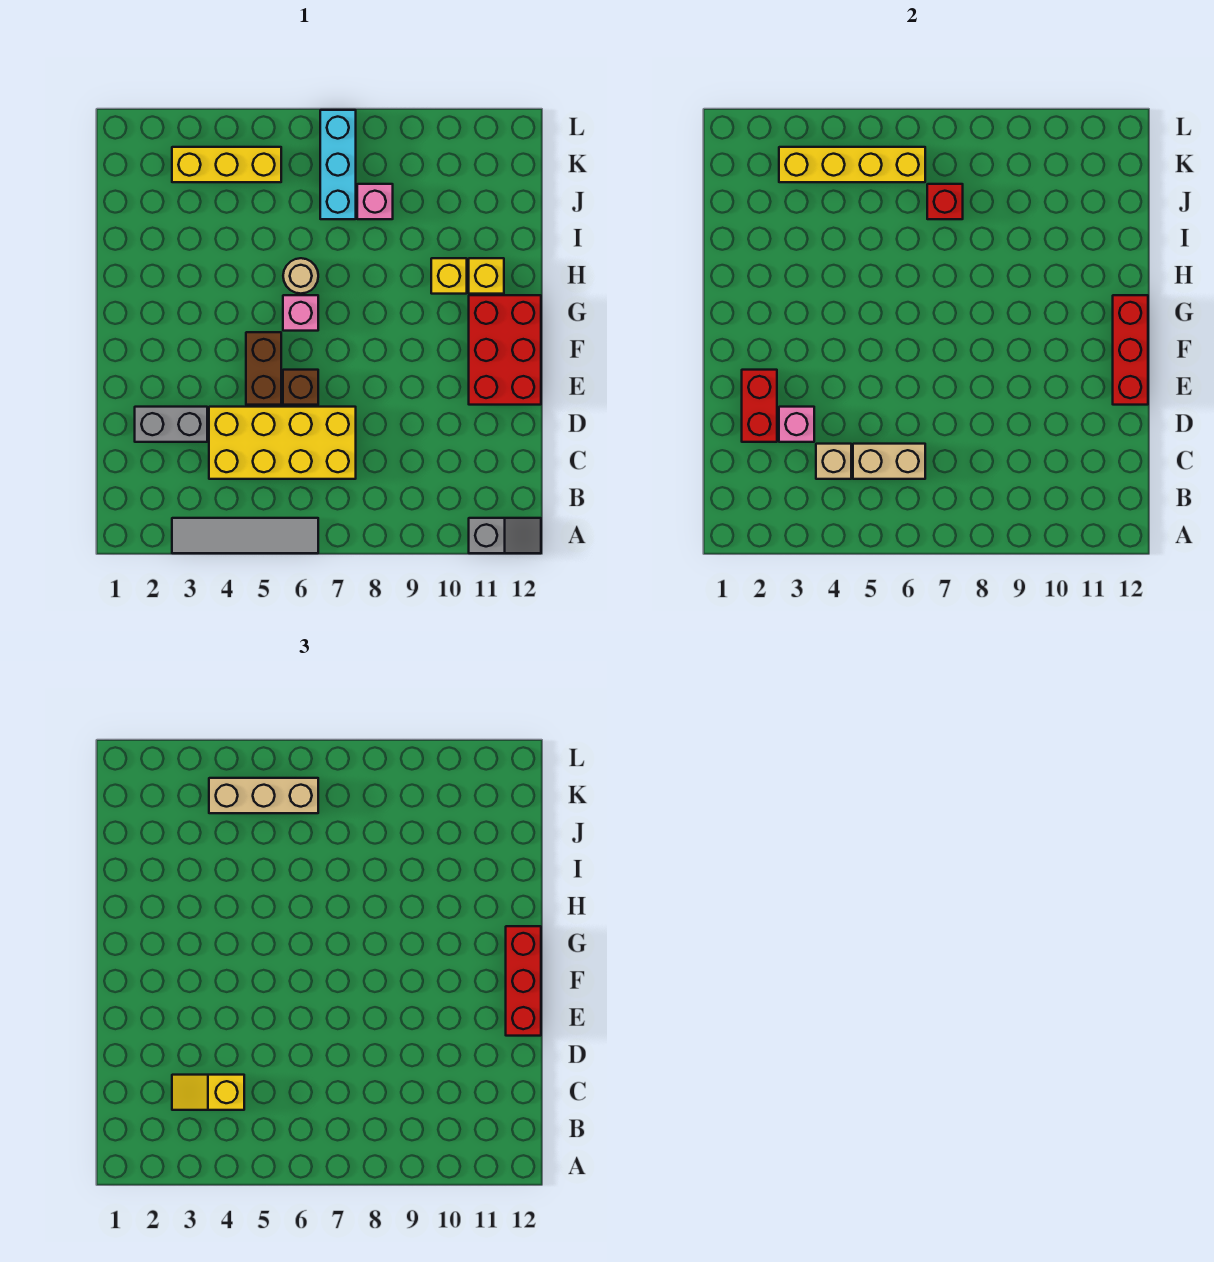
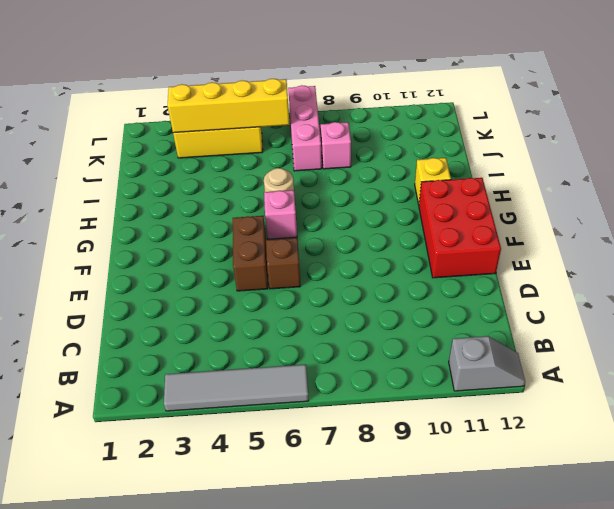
pink 1x3 brick [288,86,322,171] -> cyan 1x3 brick [320,110,356,219]
none -> yellow 2x4 brick [209,407,356,479]
none -> grey 1x2 brick [135,407,207,442]
none -> yellow 1x1 brick [431,258,467,294]

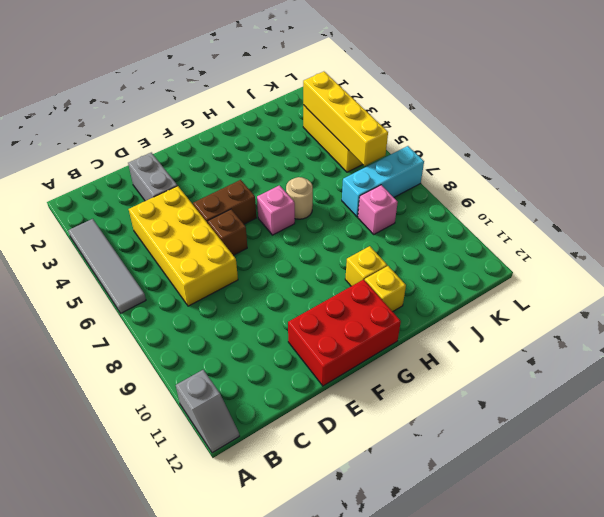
none -> tan 1x1 brick [816,444,851,479]
none -> tan 1x2 brick [853,444,925,479]
none -> red 1x2 brick [742,370,777,442]

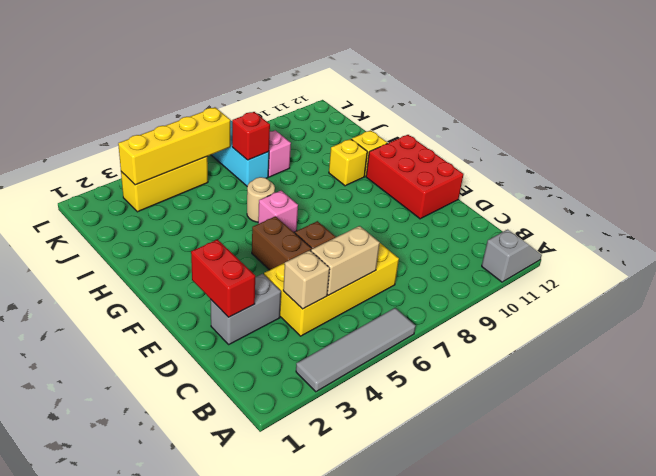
none -> pink 1x1 brick [779,407,814,442]
none -> red 1x3 brick [1113,295,1148,405]
none -> yellow 1x2 slope [172,1075,244,1110]

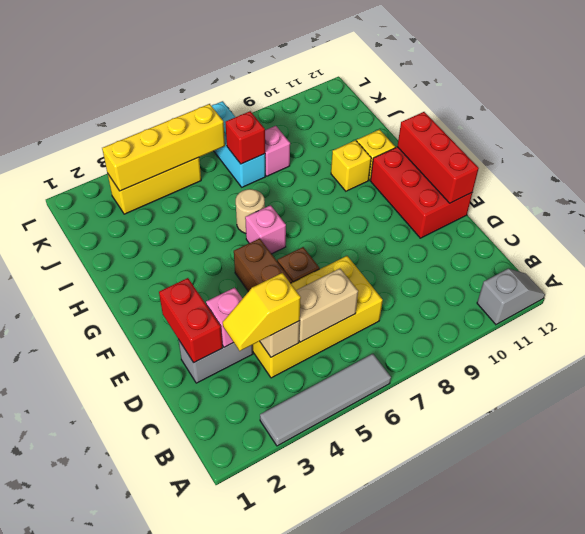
none -> red 1x3 brick [506,926,541,1036]
none -> tan 1x3 brick [209,778,318,813]

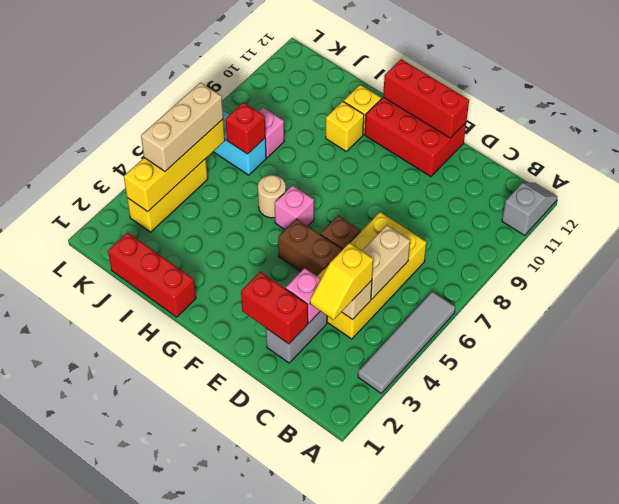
red 1x3 brick [108,233,196,317] -> red 1x3 brick moved to [506,926,541,1036]

